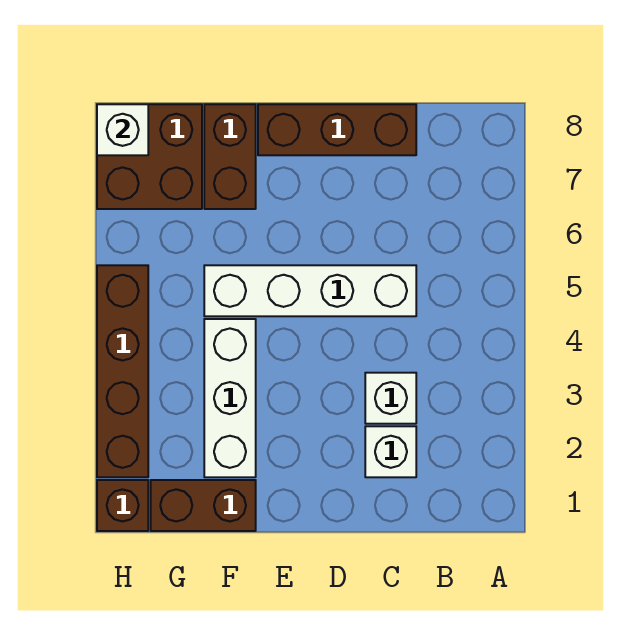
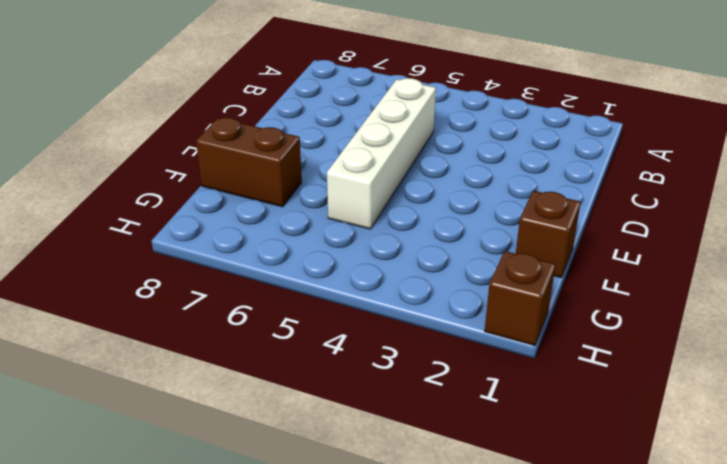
brown 1x1 brick [516,191,581,278] -> brown 1x2 brick [151,480,256,531]
none -> white 1x1 brick [365,426,416,477]
none -> white 1x1 brick [365,373,416,424]

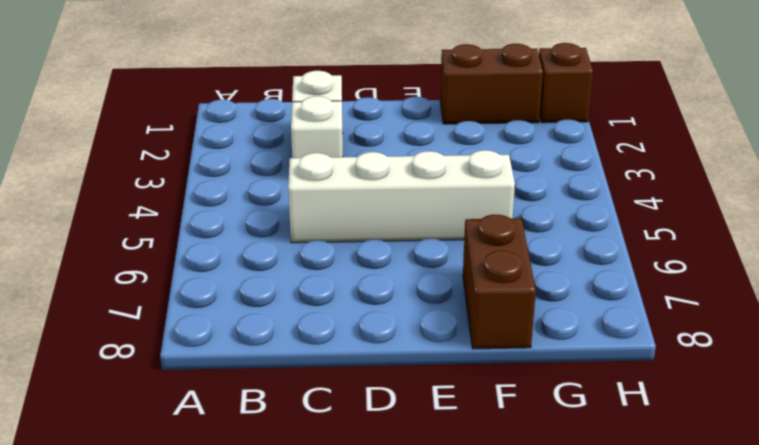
none -> brown 1x3 brick [258,104,416,155]
none -> white 1x3 brick [204,319,256,477]

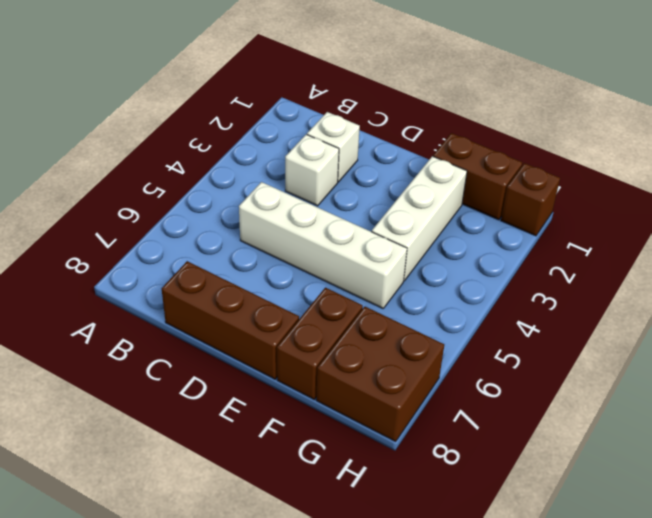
none -> brown 1x4 brick [97,265,148,477]
none -> white 1x1 brick [97,104,148,155]

